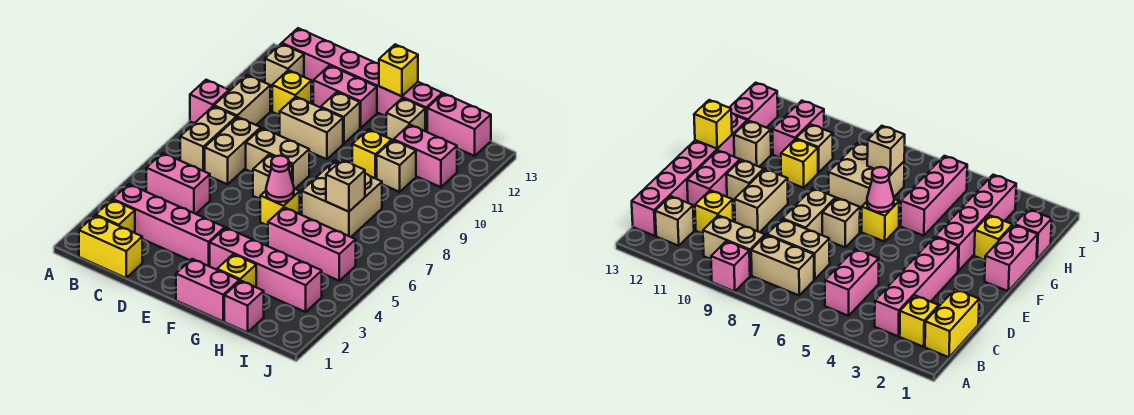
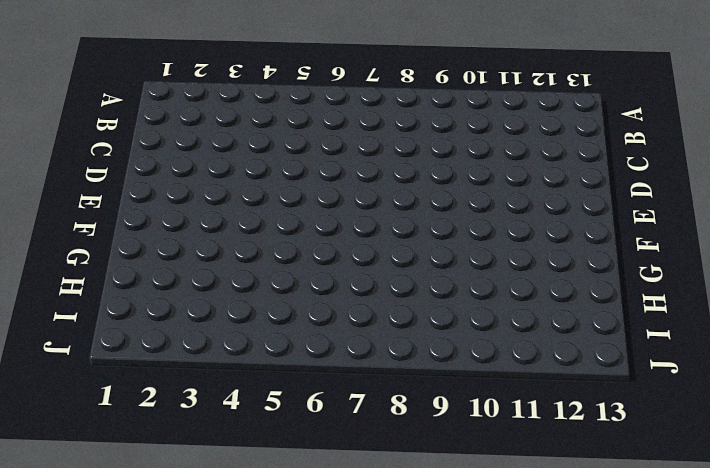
none -> pink 1x1 brick [190,80,229,123]
none -> yellow 1x2 brick [79,215,142,278]
none -> yellow 1x1 brick [96,200,135,233]
none -> pink 1x4 brick [113,184,225,266]

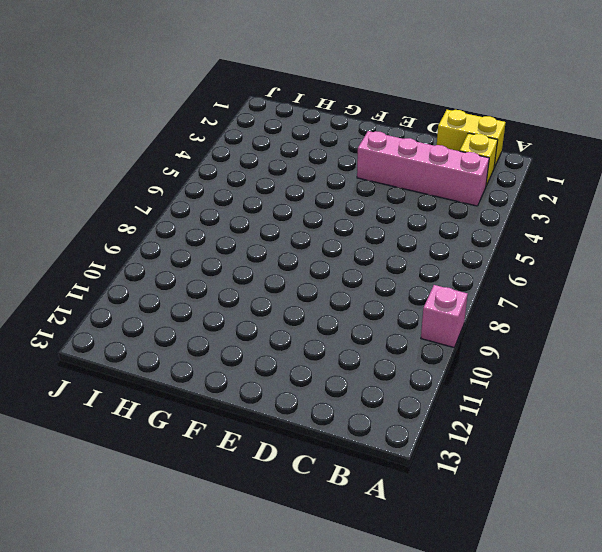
none -> pink 1x2 brick [146,153,210,214]
none -> tan 1x2 brick [180,106,236,171]
none -> tan 1x2 brick [214,75,270,125]
none -> tan 1x1 brick [265,44,304,88]

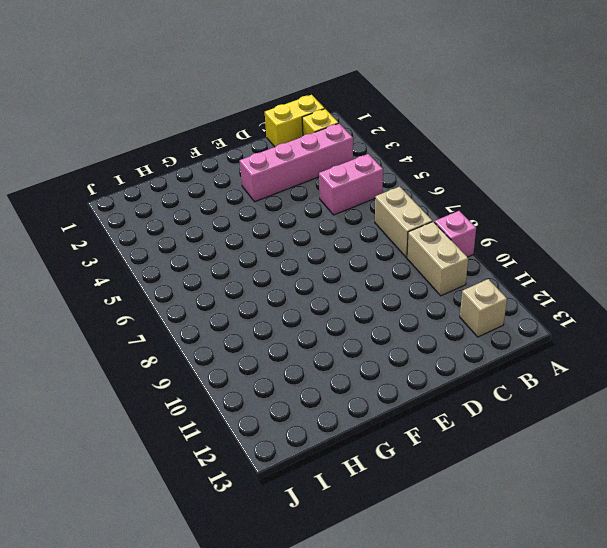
none -> pink 1x6 brick [282,28,442,132]
none -> tan 1x2 brick [205,117,261,184]
none -> yellow 1x1 brick [272,70,311,115]
none -> tan 1x2 brick [246,128,309,189]

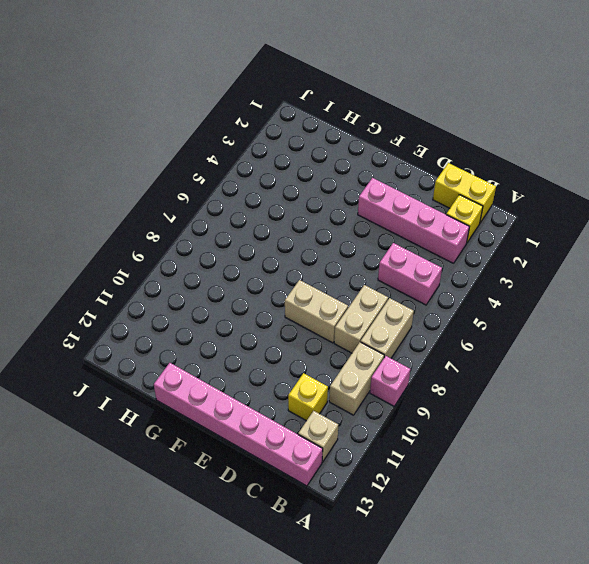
none -> tan 1x2 brick [280,97,343,159]
none -> pink 1x2 brick [313,65,377,128]
none -> tan 1x1 brick [253,154,292,199]
none -> tan 1x1 brick [321,92,360,144]

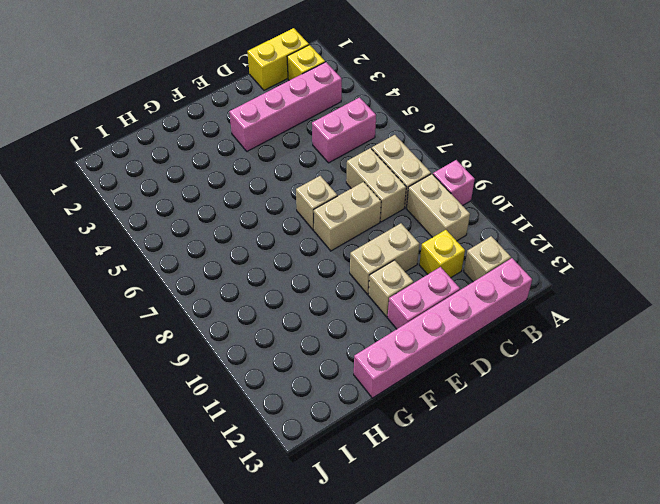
none -> pink 1x2 brick [176,259,239,321]
none -> pink 1x4 brick [210,228,322,312]
none -> yellow 1x1 brick [260,189,300,226]
none -> yellow 1x1 brick [217,254,256,287]

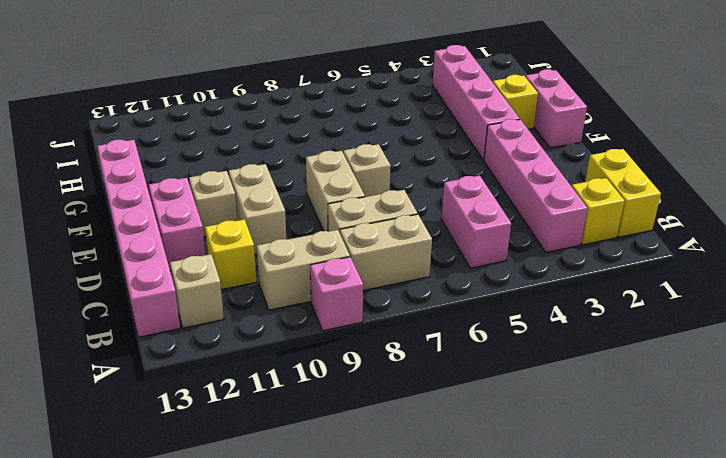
none -> yellow 1x1 brick [260,189,300,226]
none -> pink 1x3 brick [268,207,356,281]
none -> tan 2x2 brick [302,161,382,237]
none -> yellow 1x1 brick [352,129,392,179]

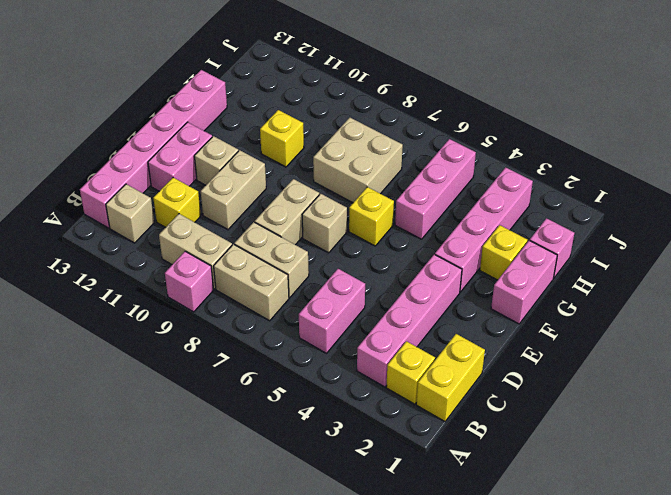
none -> tan 1x1 brick [386,98,425,140]
none -> tan 1x1 brick [377,140,416,192]
none -> pink 1x2 brick [394,125,457,187]
none -> pink 1x2 brick [427,93,491,156]

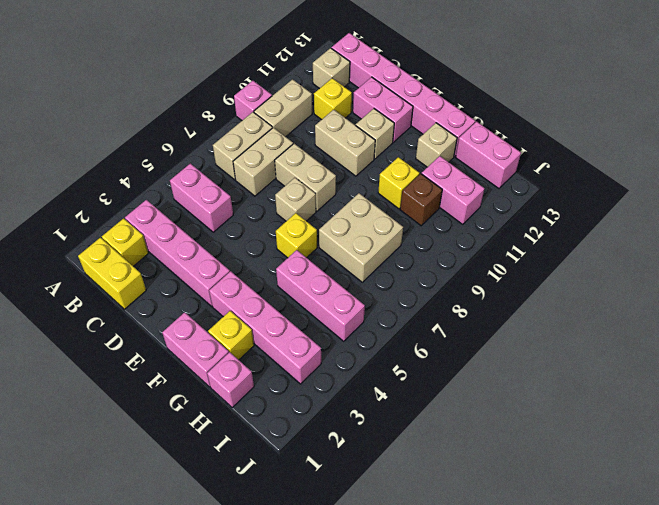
brown 1x1 brick [400,174,442,226] -> tan 1x1 brick [377,140,416,192]
none -> pink 1x1 cone [266,156,294,202]
none -> yellow 1x1 brick [379,45,418,96]
none -> tan 1x1 brick [326,160,365,212]

